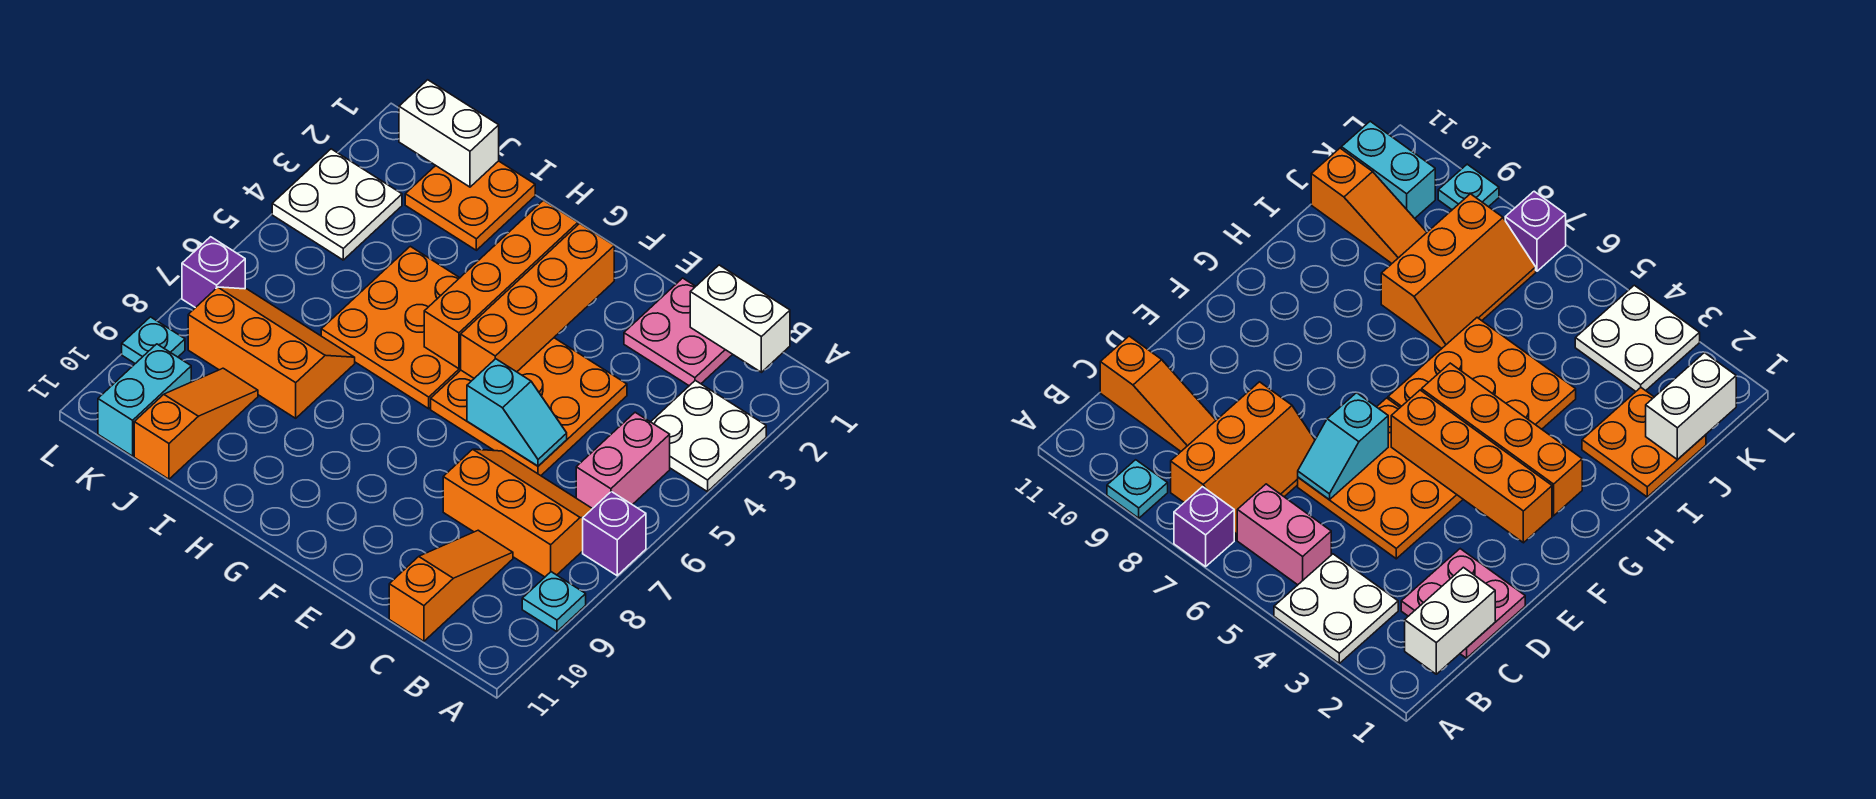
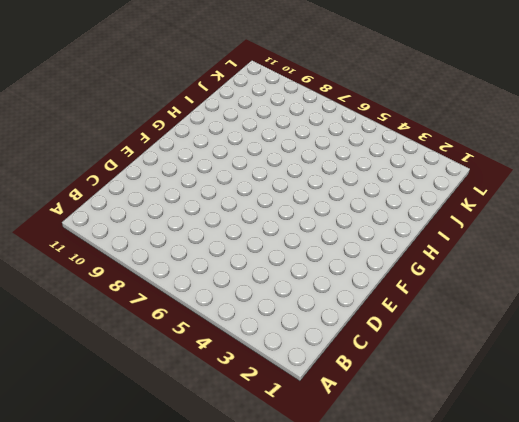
none -> white 2x2 plate [651,380,766,492]
none -> purple 1x1 brick [583,491,646,576]
none -> cyan 1x1 plate [522,572,586,632]

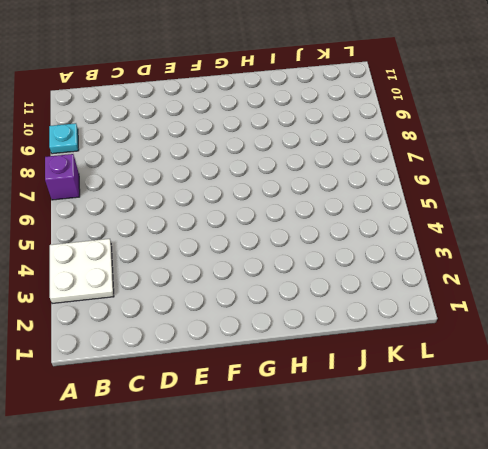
none -> pink 1x2 brick [576,412,670,509]
none -> orange 2x3 slope [443,449,592,577]
none -> pink 2x2 plate [624,278,733,386]

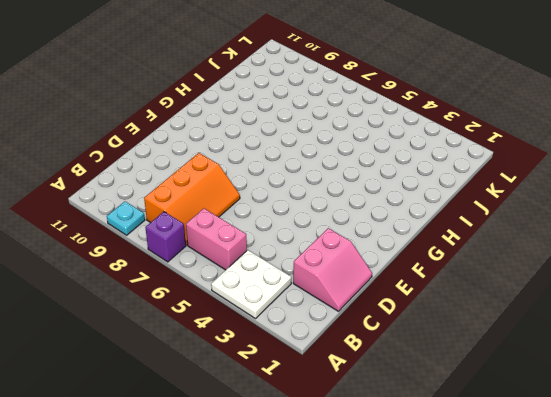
pink 2x2 slope [293,228,372,311] -> pink 2x2 plate [624,278,733,386]
none -> orange 1x3 slope [389,530,513,641]
none -> orange 3x3 plate [431,338,627,476]
none -> orange 3x3 plate [321,246,461,409]

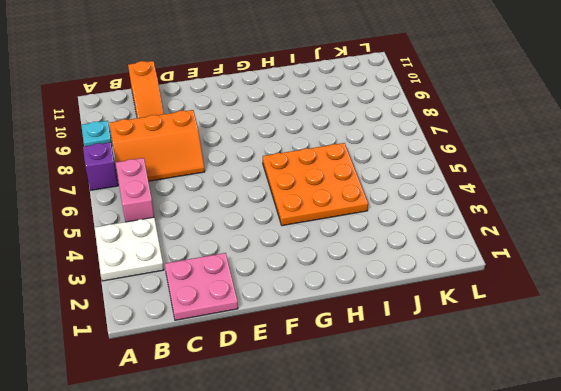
none -> orange 3x3 plate [431,338,627,476]
none -> orange 2x2 plate [405,161,535,250]
none -> orange 2x3 slope [188,287,355,418]

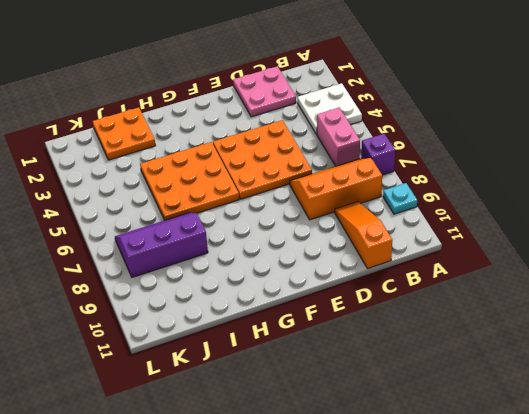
purple 2x3 slope [115,213,208,277] -> orange 2x3 slope [188,287,355,418]
none -> orange 1x3 slope [134,368,258,479]
none -> white 2x2 plate [272,149,402,260]
none -> cyan 1x2 brick [98,344,191,456]

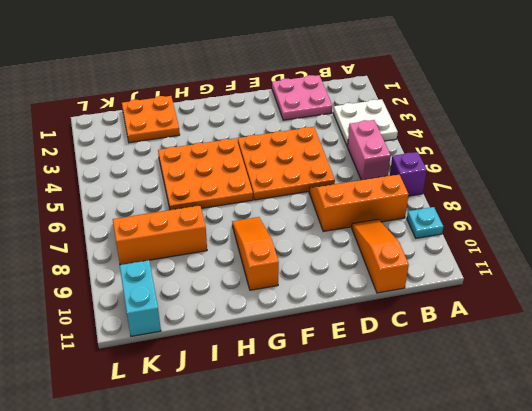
orange 1x3 slope [232,217,279,290] -> orange 1x3 slope moved to [134,368,258,479]
none -> white 2x2 plate [272,149,402,260]
none -> purple 1x1 brick [182,237,245,308]
none -> cyan 1x1 plate [122,317,185,364]

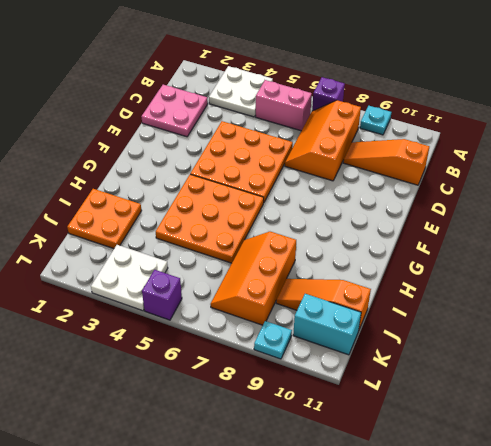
purple 1x1 brick [142,270,182,320] -> purple 1x1 brick moved to [182,237,245,308]
none -> white 1x2 brick [690,265,790,372]
none -> cyan 1x2 slope [467,359,567,466]
none -> orange 1x4 brick [460,224,614,378]

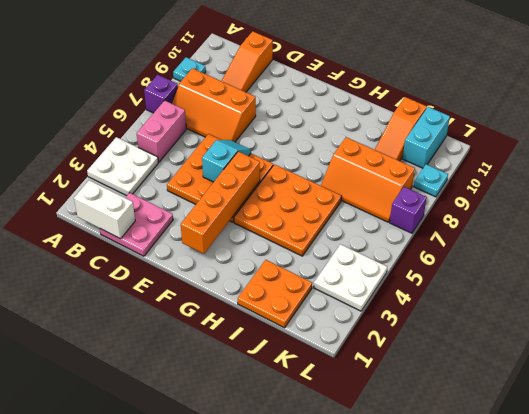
cyan 1x2 slope [202,140,251,182] -> cyan 1x2 slope turned to [467,359,567,466]
none -> orange 1x4 brick [424,200,578,369]
none -> white 1x2 brick [399,80,499,187]

